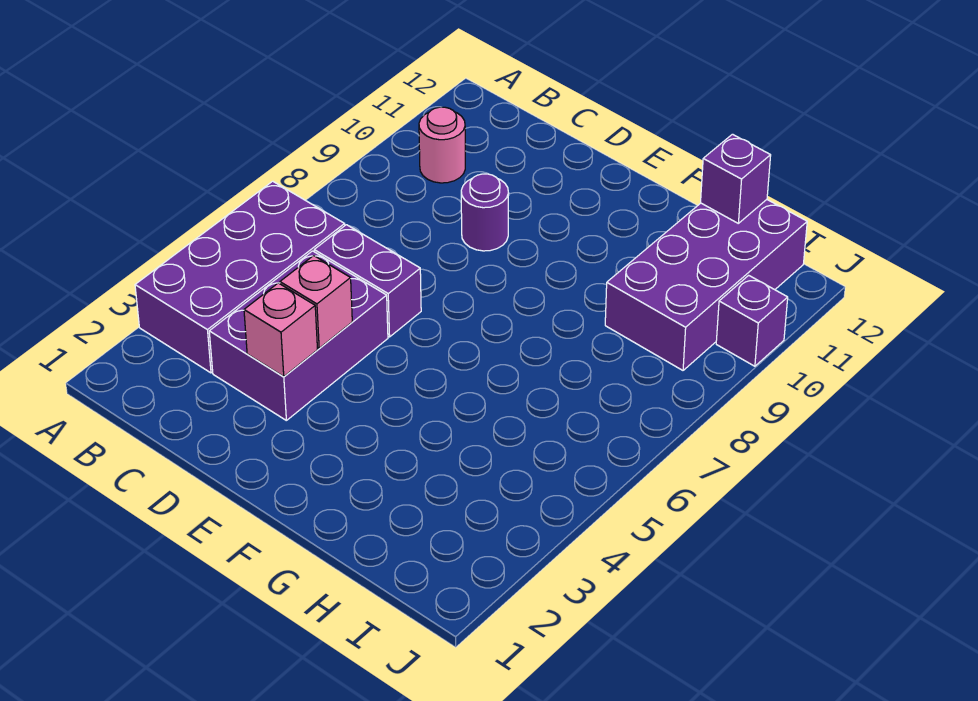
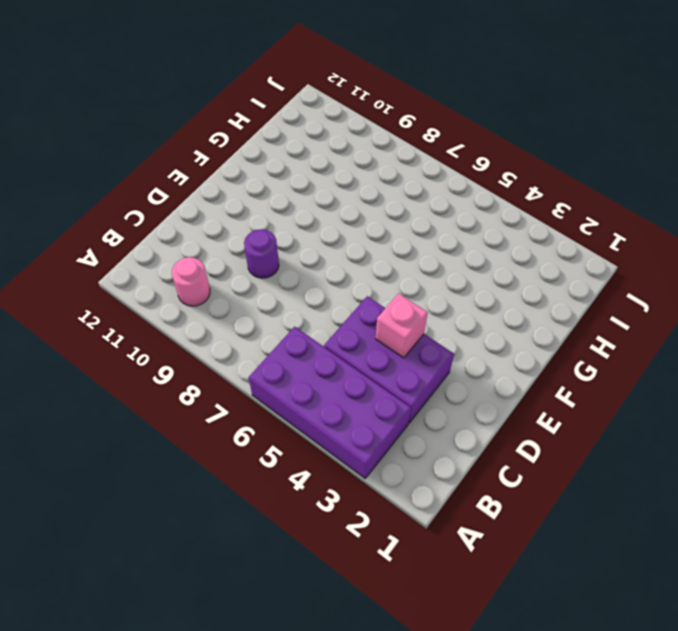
none -> purple 1x2 brick [314,225,421,337]
none -> purple 2x4 brick [605,200,807,370]

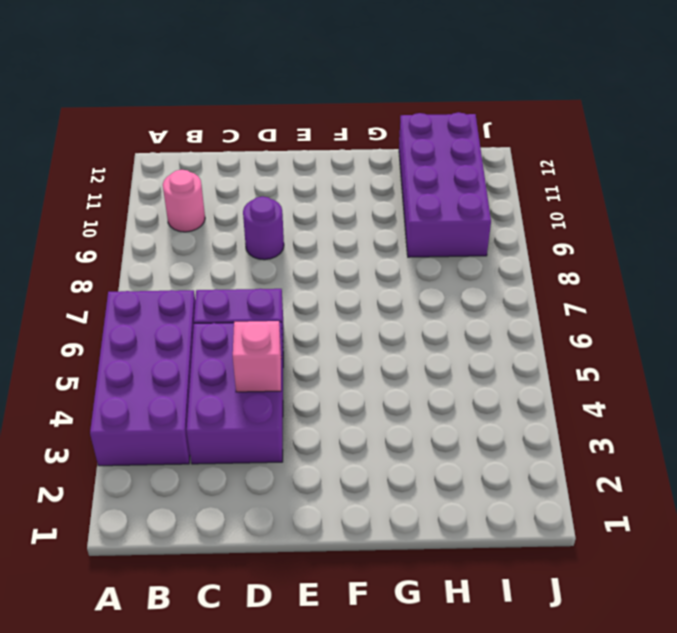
none -> purple 1x1 brick [716,275,788,366]
none -> pink 1x1 brick [244,283,318,377]

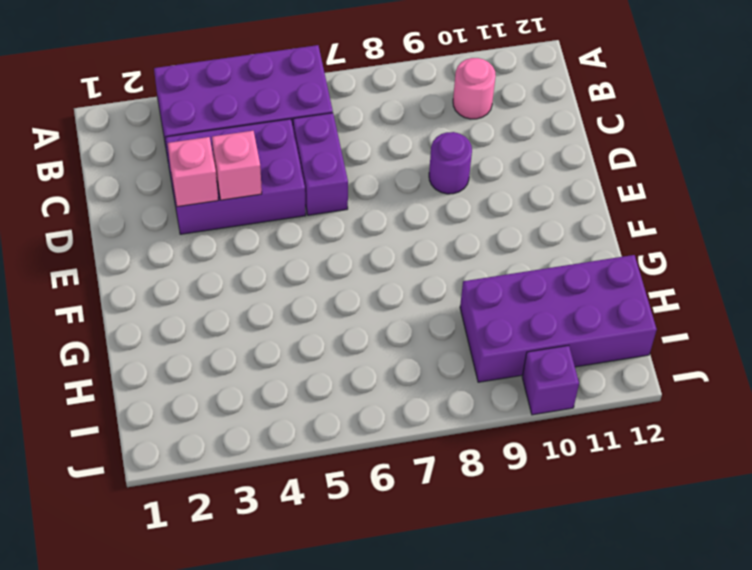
none -> purple 1x1 brick [701,134,771,223]

